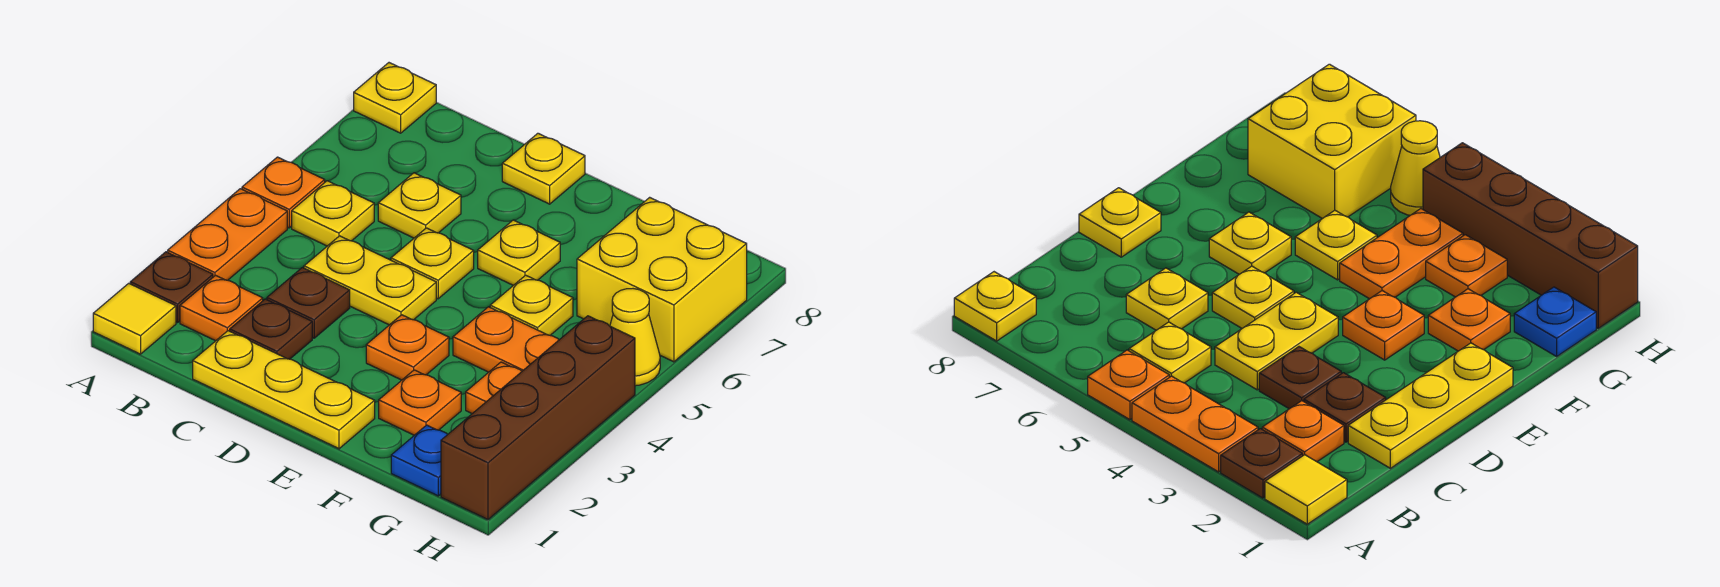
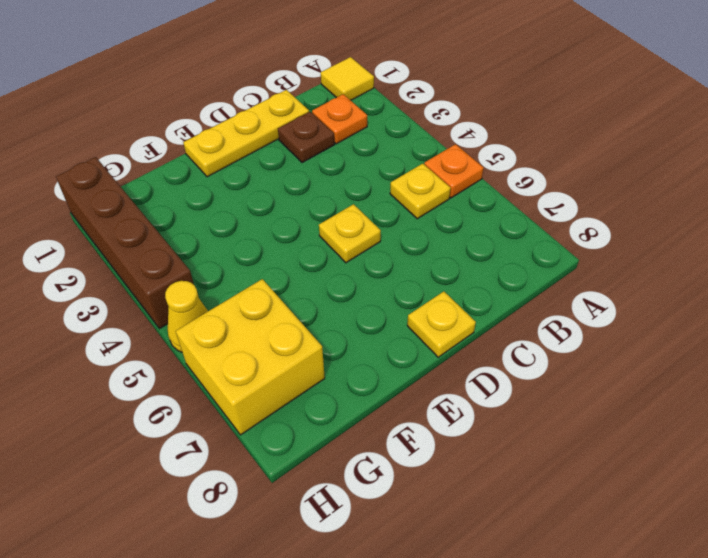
none -> brown 1x1 plate [130,252,213,323]
none -> orange 1x2 plate [168,189,287,280]
none -> yellow 1x1 plate [354,63,436,133]

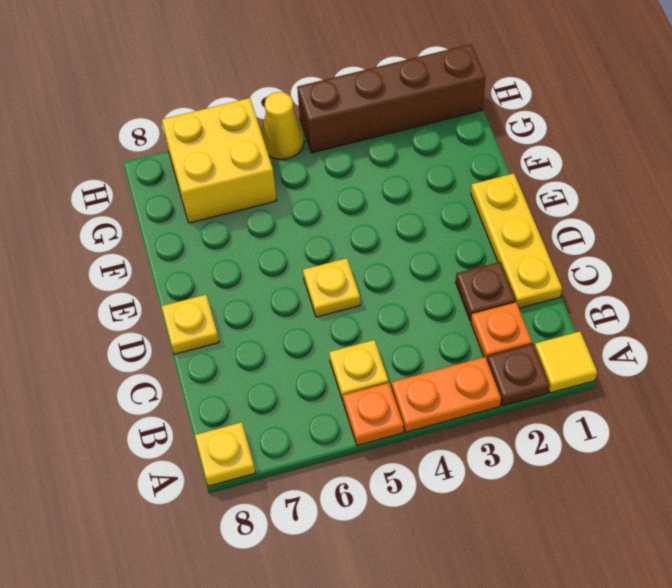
none -> brown 1x1 plate [267,268,350,338]
none -> yellow 1x2 plate [304,236,436,325]
none -> yellow 1x1 plate [378,173,461,238]

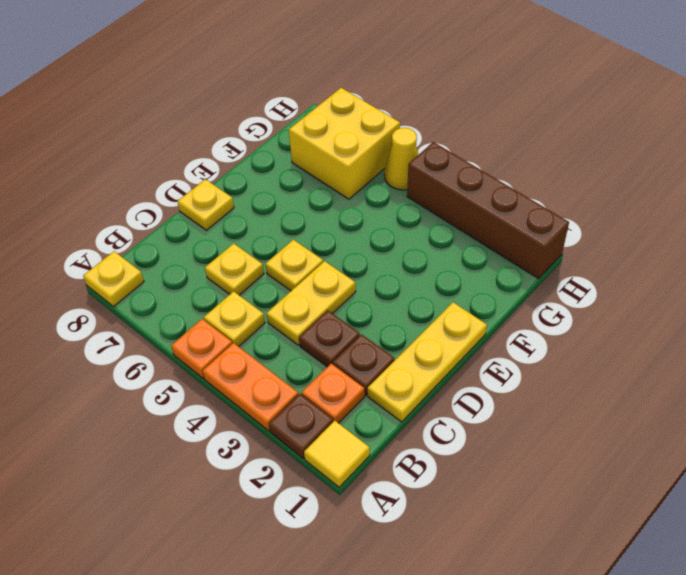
none -> orange 1x1 plate [366,315,449,380]
none -> yellow 1x1 plate [478,220,560,285]
none -> orange 1x1 plate [379,370,461,435]

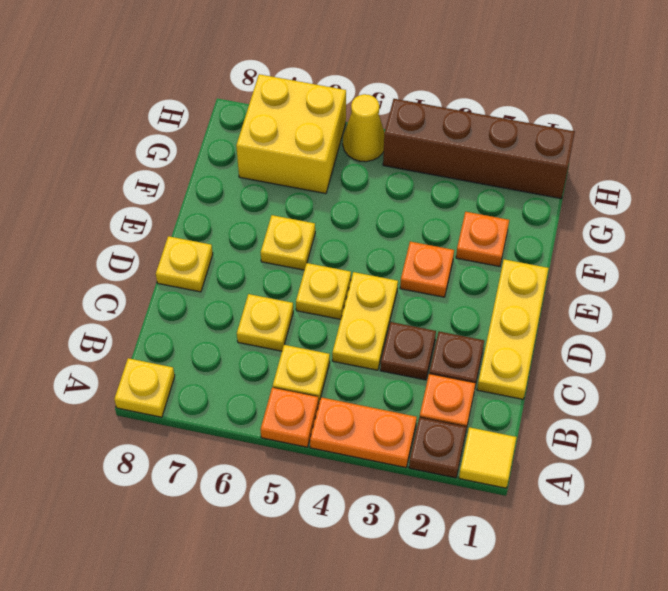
none -> orange 1x2 plate [453,307,559,372]
none -> yellow 1x1 plate [490,275,573,335]
none -> blue 1x1 plate [391,425,448,496]

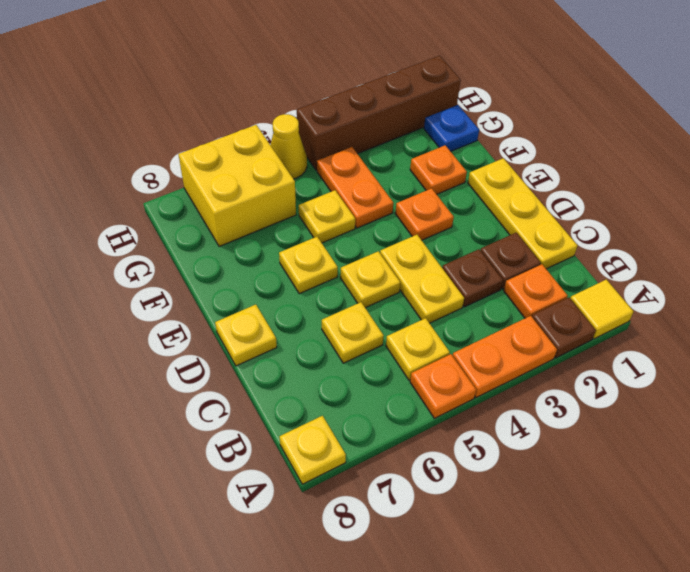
none -> orange 1x1 plate [466,362,522,414]

